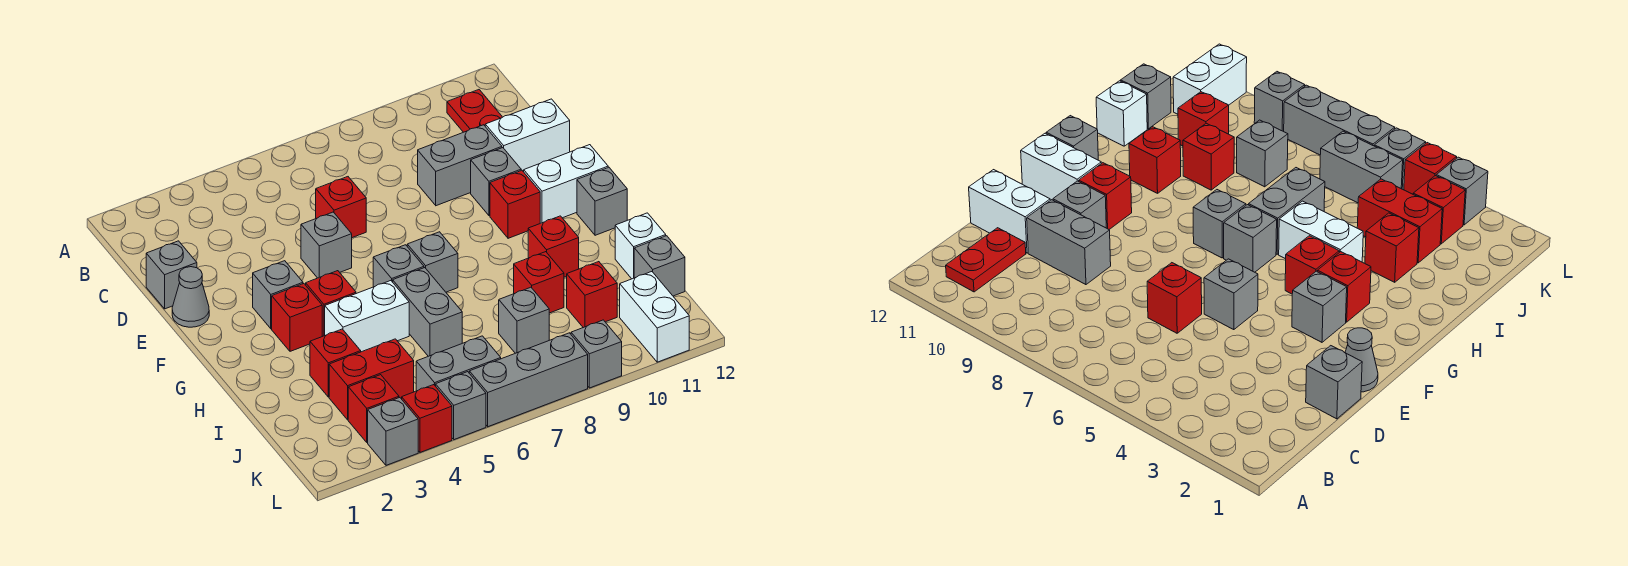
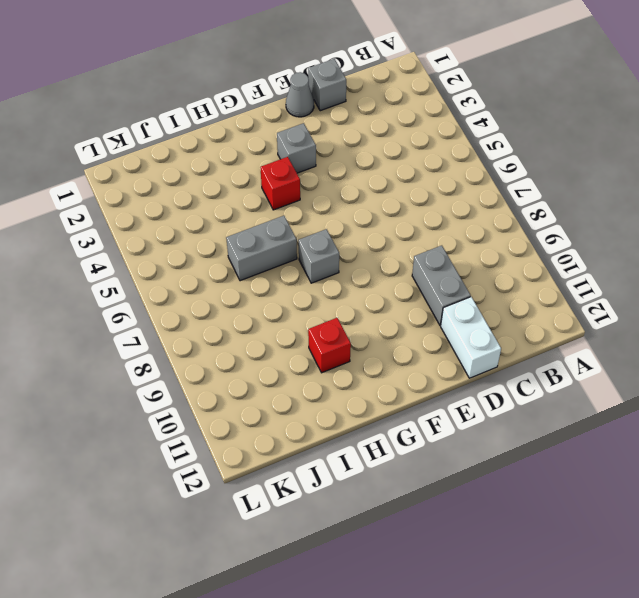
none -> red 1x2 plate [447,90,502,132]
none -> red 1x1 brick [316,177,366,238]
none -> grey 1x1 brick [301,212,352,278]
none -> grey 1x1 brick [471,148,521,216]

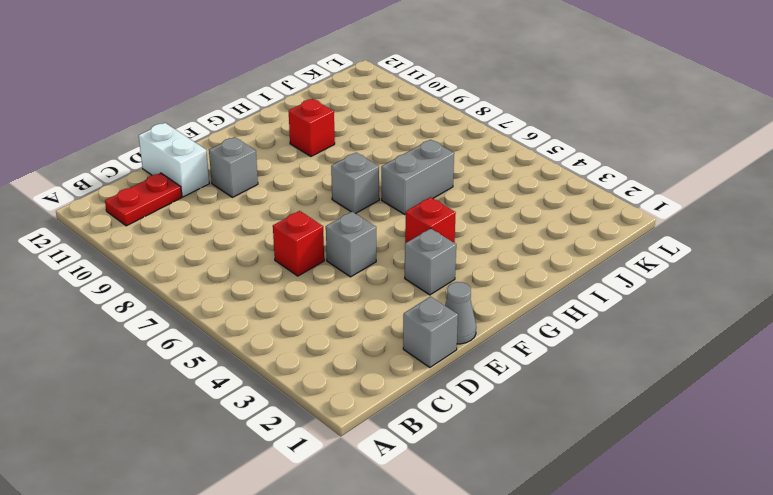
none -> grey 1x2 brick [418,125,502,206]
none -> red 1x1 brick [490,170,540,238]
none -> white 1x2 brick [524,145,608,223]
none -> red 1x1 brick [272,284,322,351]

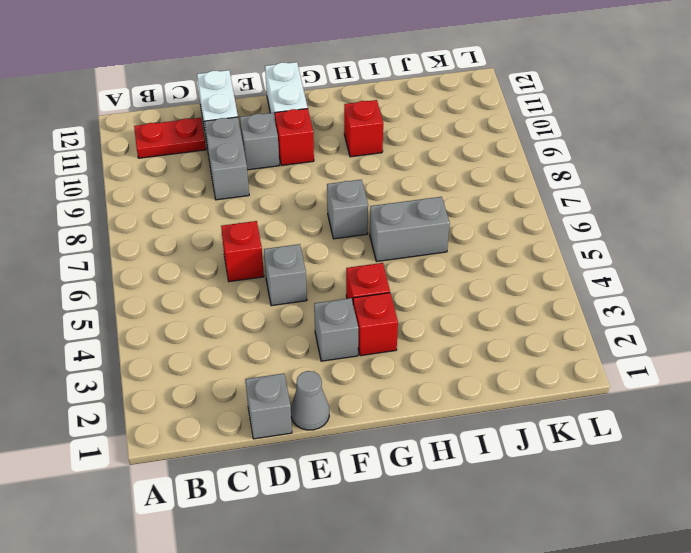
none -> grey 1x1 brick [373,245,424,287]
none -> grey 1x1 brick [577,167,627,235]
none -> white 1x2 brick [325,281,409,352]
none -> red 1x1 brick [310,329,361,397]

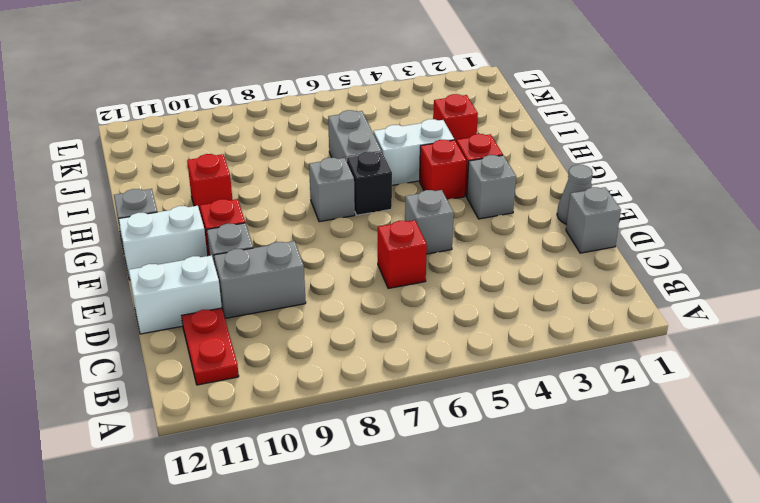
black 1x1 brick [347,152,392,215] -> grey 1x1 brick [373,245,424,287]
none -> red 1x1 brick [514,252,564,313]
none -> white 1x1 brick [615,213,666,279]
none -> red 1x2 brick [329,339,414,420]
none -> grey 1x1 brick [499,287,549,353]

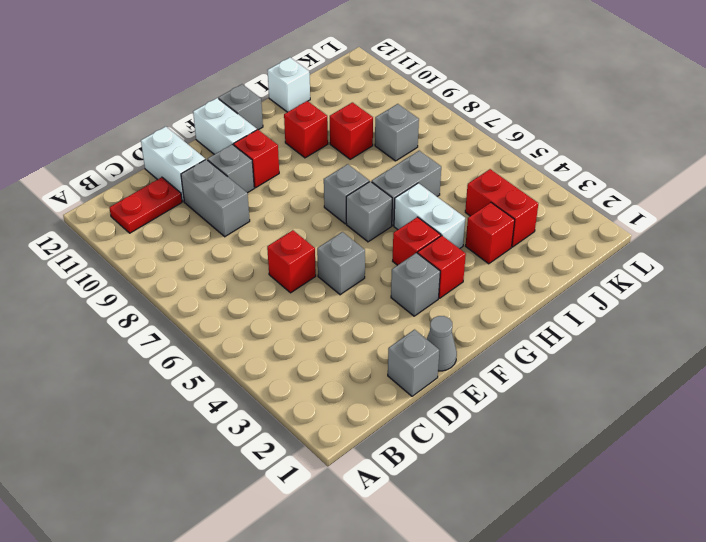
none -> red 1x1 brick [567,262,617,328]
none -> grey 1x1 brick [634,236,685,296]
none -> red 1x1 brick [348,375,399,443]
none -> grey 1x2 brick [416,336,501,391]

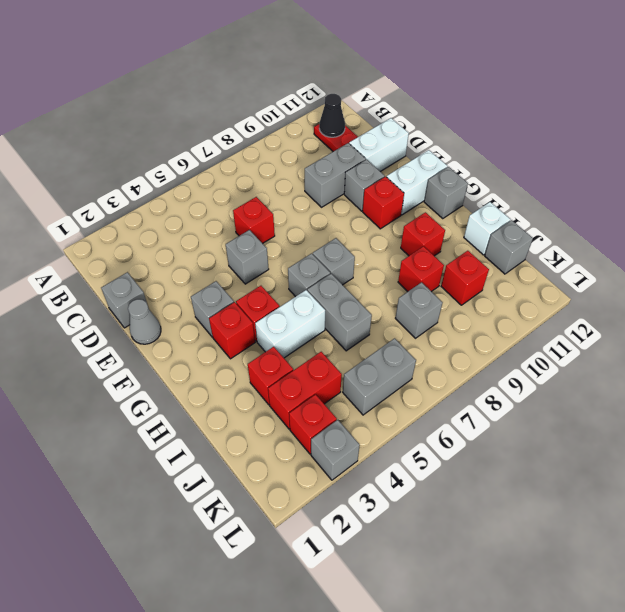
black 1x1 cone [319,94,345,137] -> none
none -> white 1x2 brick [620,272,689,362]
none -> red 1x1 brick [402,385,452,452]
none -> grey 1x1 brick [436,372,486,440]
none -> grey 1x3 brick [469,333,588,427]

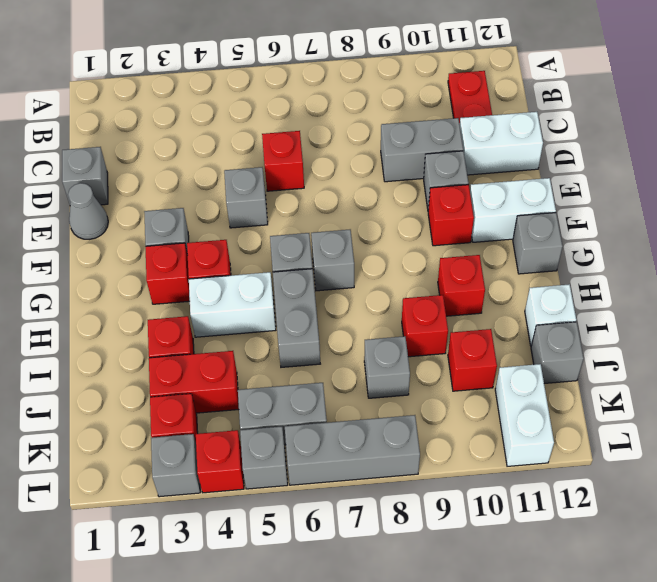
none -> grey 1x1 brick [571,320,622,388]

